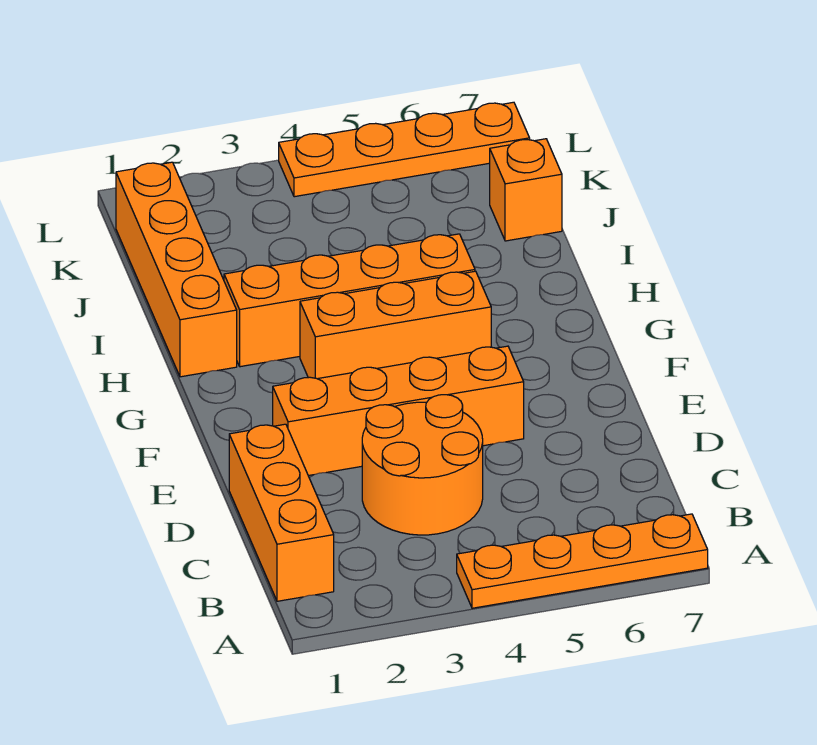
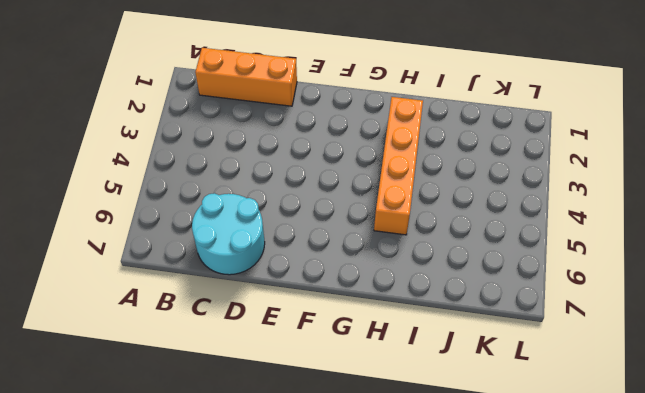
cyan 2x2 round brick [192,193,265,275] -> none
none -> orange 1x4 plate [457,514,708,608]
none -> orange 2x2 round brick [362,395,483,535]

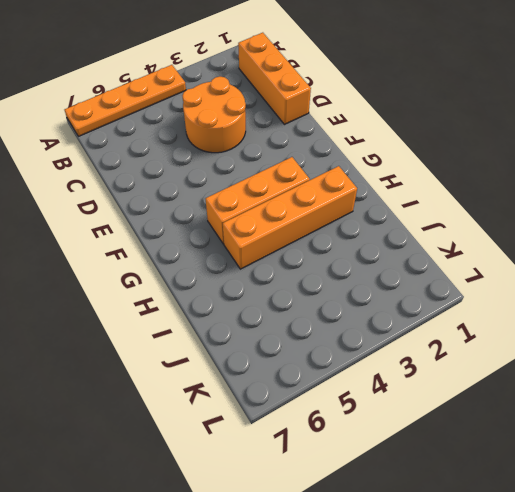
none -> orange 1x4 brick [273,346,524,476]
none -> orange 1x4 brick [116,162,237,377]

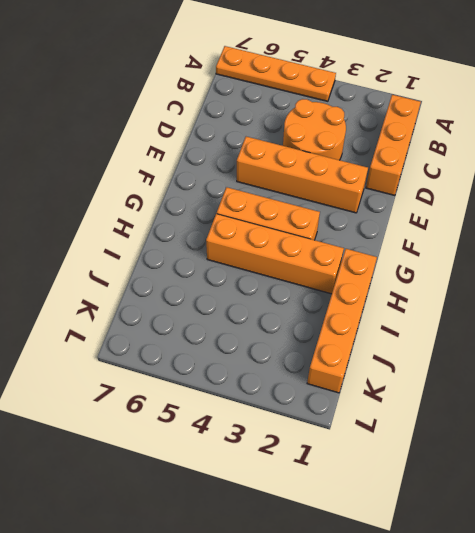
none -> orange 1x1 brick [490,139,562,241]
none -> orange 1x4 plate [279,102,530,197]

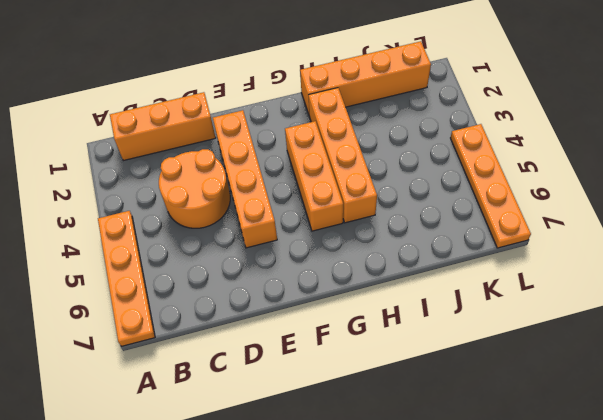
none -> orange 1x1 brick [490,139,562,241]

